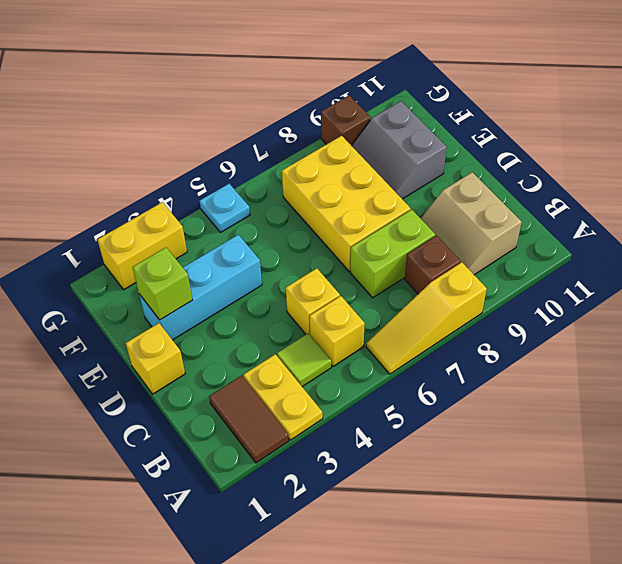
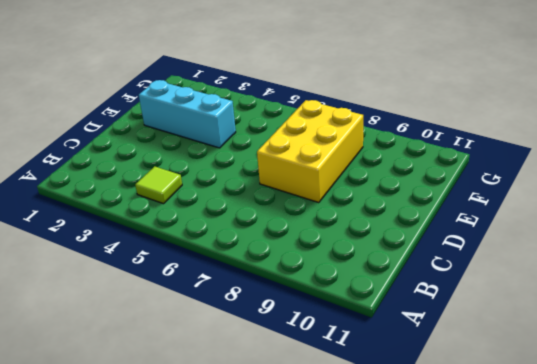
none -> brown 1x2 tile [209,376,289,463]
none -> yellow 1x2 plate [244,354,323,440]
none -> yellow 1x3 slope [366,262,487,374]

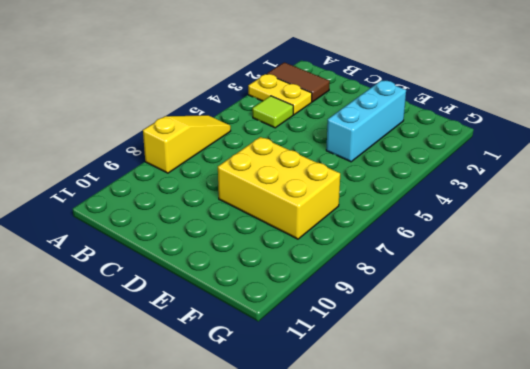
none -> yellow 1x1 brick [310,296,365,366]
none -> brown 1x1 brick [405,236,461,294]
none -> tan 2x2 slope [421,172,522,275]

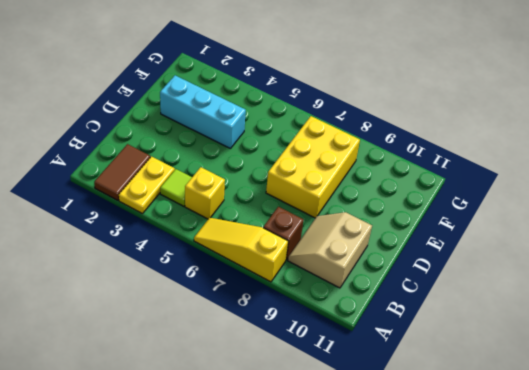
none -> yellow 1x1 brick [286,268,340,334]
none -> lime 1x2 brick [350,210,435,298]
none -> yellow 1x1 brick [126,323,185,394]

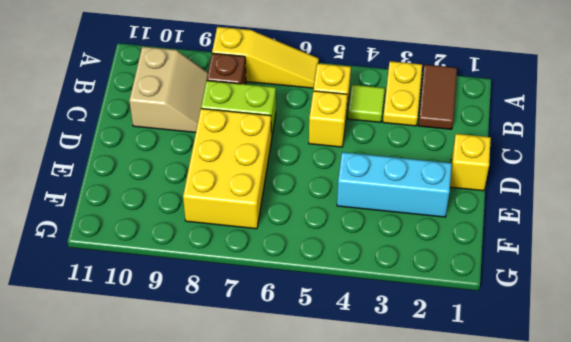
none -> grey 2x2 slope [352,101,447,199]
none -> yellow 1x2 brick [97,202,187,290]
none -> cyan 1x1 plate [200,184,250,232]

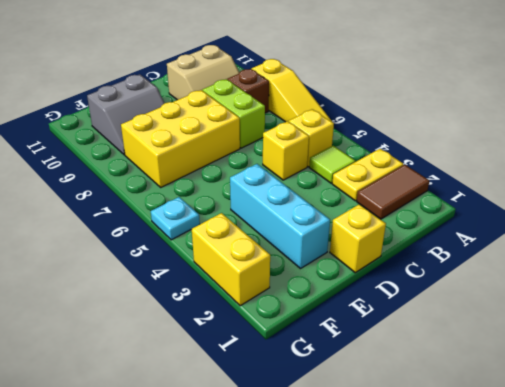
none -> brown 1x1 brick [321,95,371,146]
none -> lime 1x1 brick [133,248,192,320]

